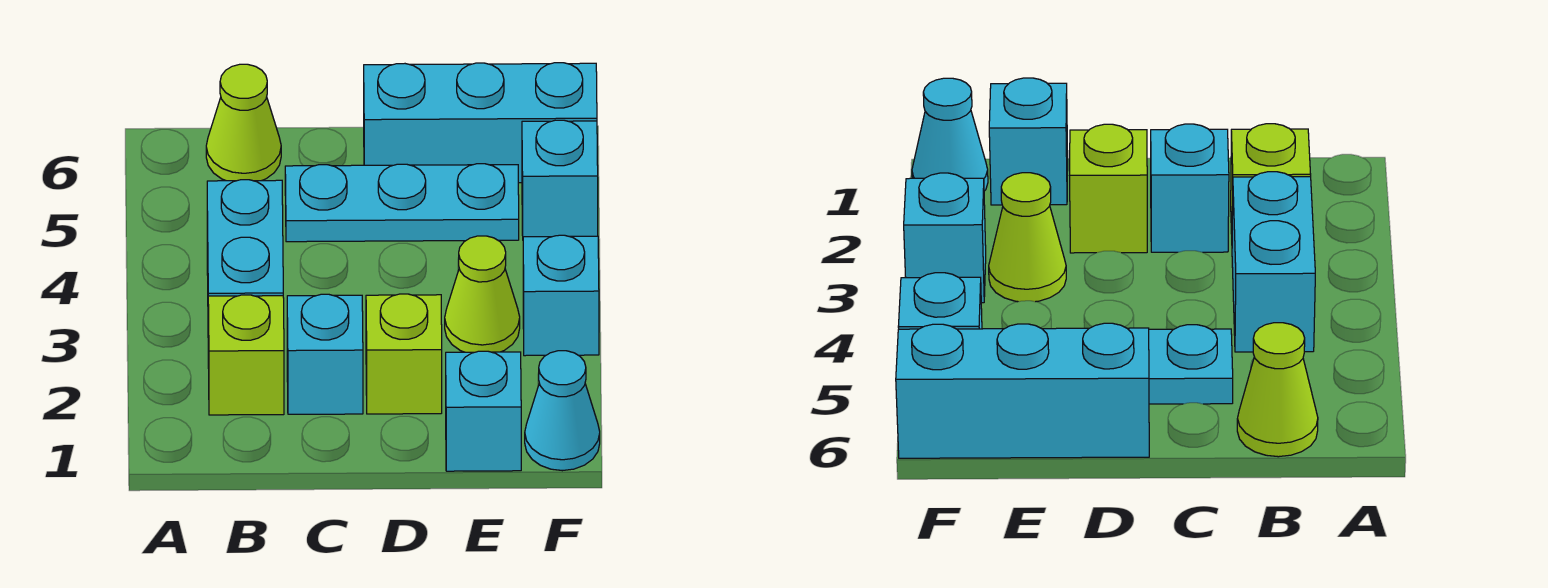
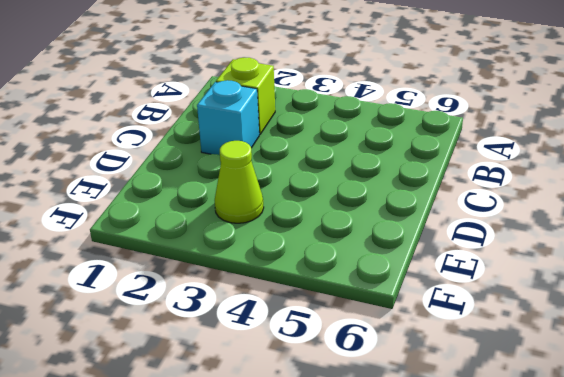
none -> cyan 1x2 brick [207,180,283,296]
none -> lime 1x1 cone [206,64,281,181]
none -> cyan 1x3 plate [285,164,519,242]

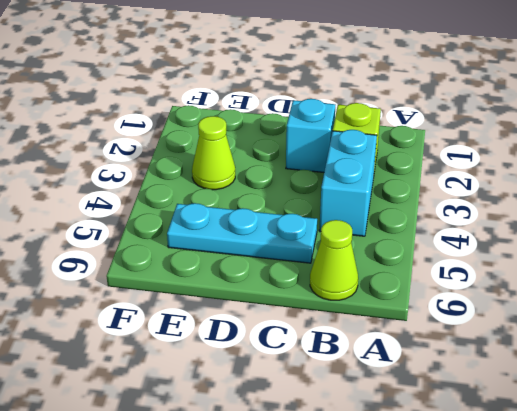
none -> lime 1x1 brick [366,294,442,414]
none -> cyan 1x3 brick [364,63,597,183]
none -> cyan 1x1 brick [446,351,521,471]

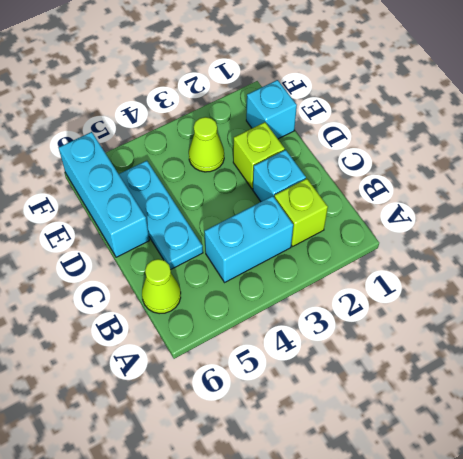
none -> cyan 1x1 cone [525,351,600,471]
none -> cyan 1x1 brick [523,235,599,356]
none -> cyan 1x1 brick [522,120,598,237]

